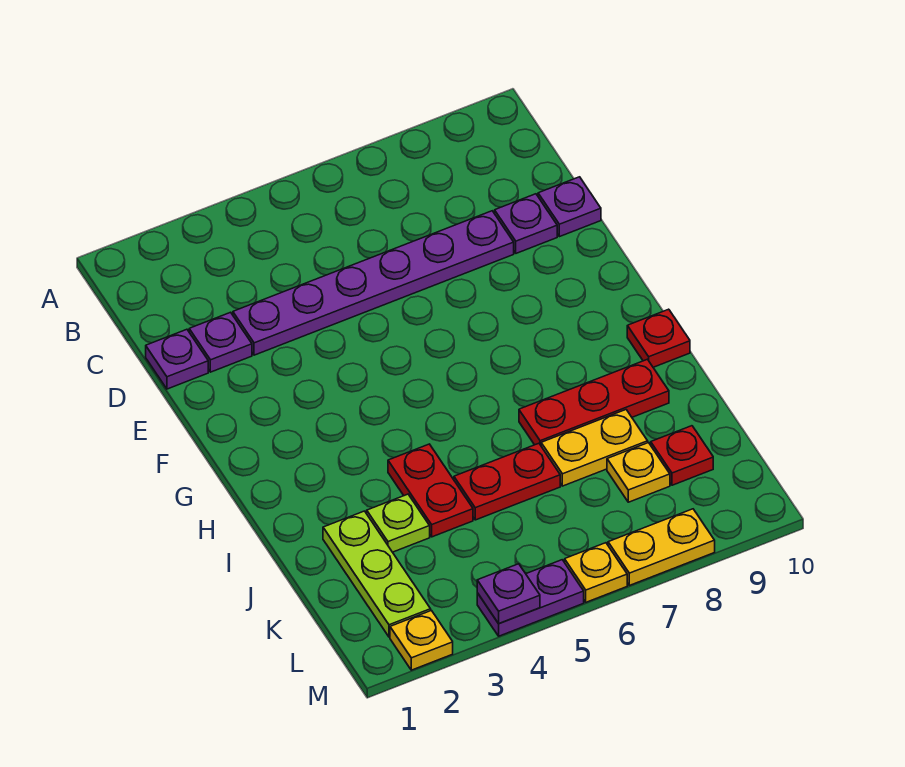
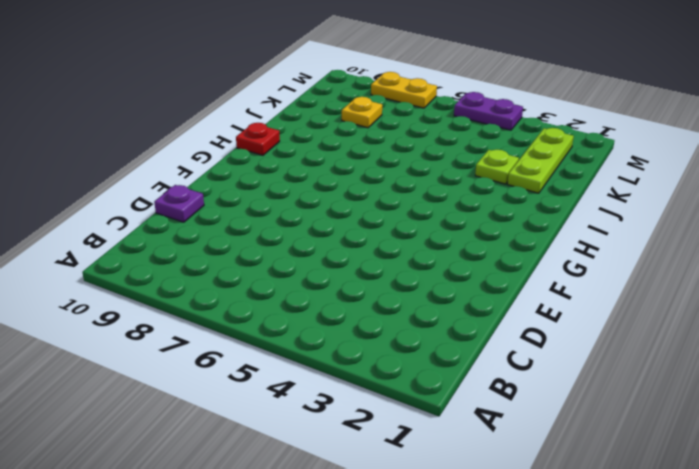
none -> purple 1x1 plate [146,329,208,389]
none -> purple 1x1 plate [189,312,252,372]
none -> purple 1x6 plate [233,211,514,355]

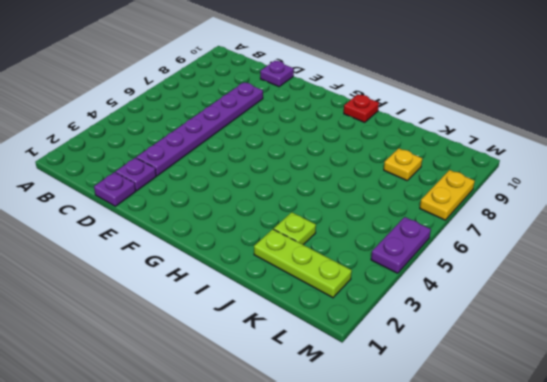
none -> purple 1x1 plate [495,194,557,253]
none -> red 1x2 plate [388,444,473,537]
none -> red 1x3 plate [519,359,669,445]

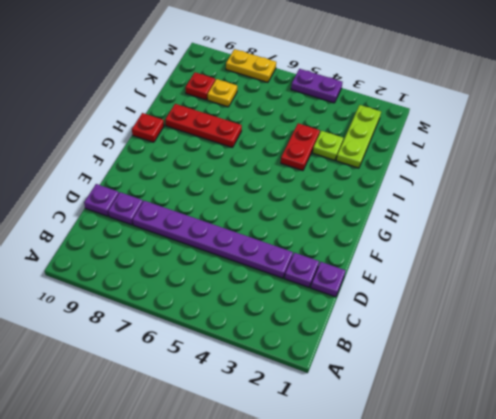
none -> red 1x2 plate [454,443,560,520]
none -> yellow 1x2 plate [541,410,648,486]
none -> yellow 1x1 plate [390,611,453,670]

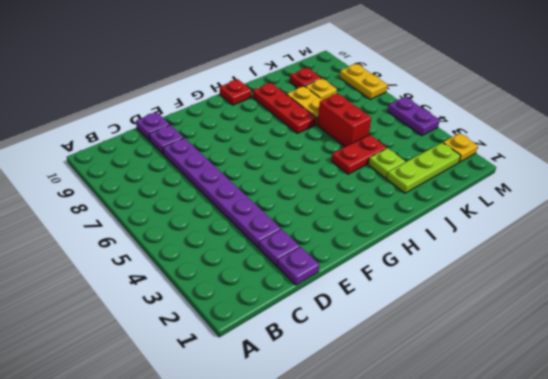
red 1x2 brick [317,93,371,147] -> red 1x2 plate [454,443,560,520]
none -> yellow 1x1 plate [565,543,627,602]
none -> purple 1x1 plate [477,564,540,624]

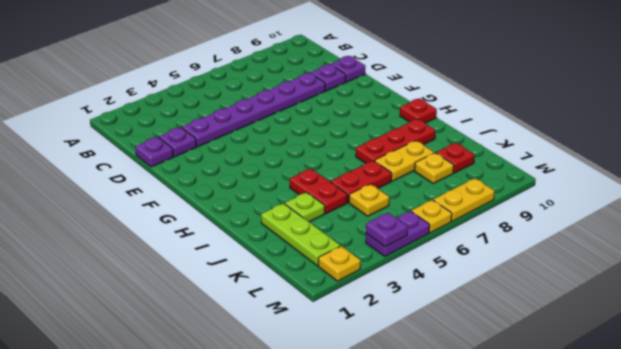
yellow 1x1 plate [349,184,389,216] -> none

